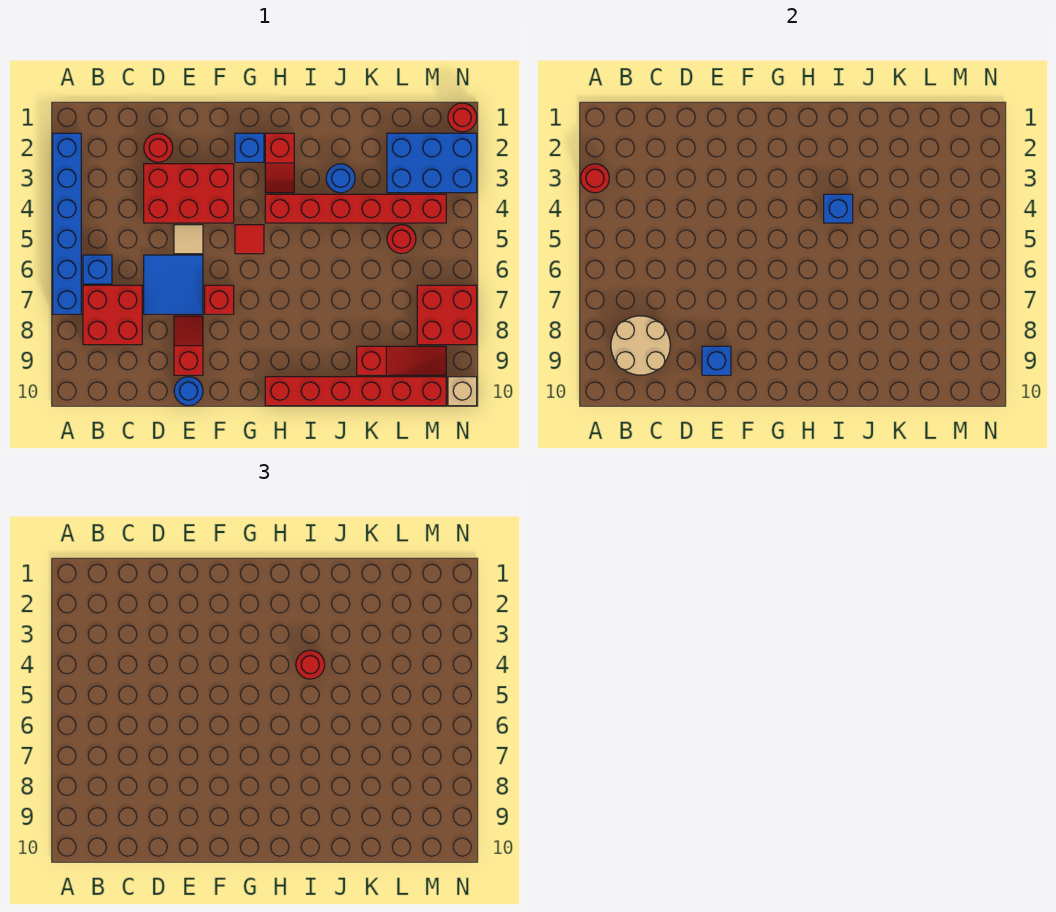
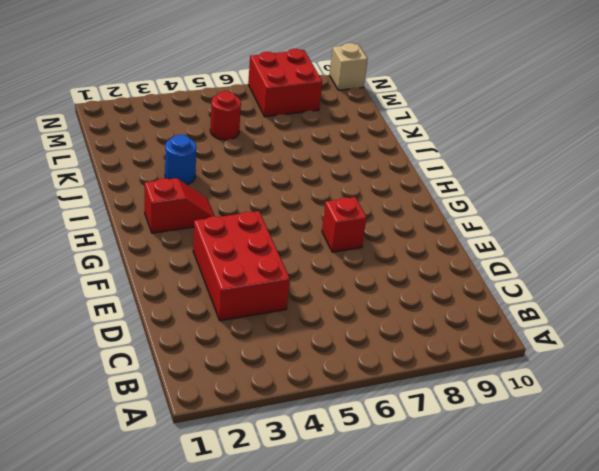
none -> blue 1x6 brick [53,133,81,314]
none -> blue 1x1 brick [83,255,112,284]
none -> red 2x2 brick [83,285,142,345]

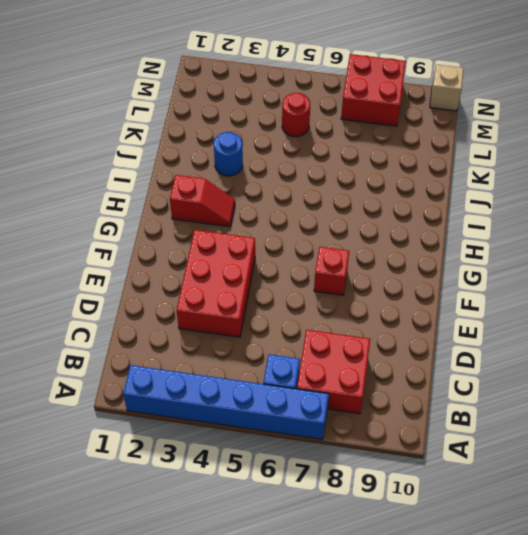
none -> red 1x1 round brick [144,133,173,162]
none -> blue 2x2 tile [144,255,203,314]
none -> tan 1x1 tile [174,225,203,254]

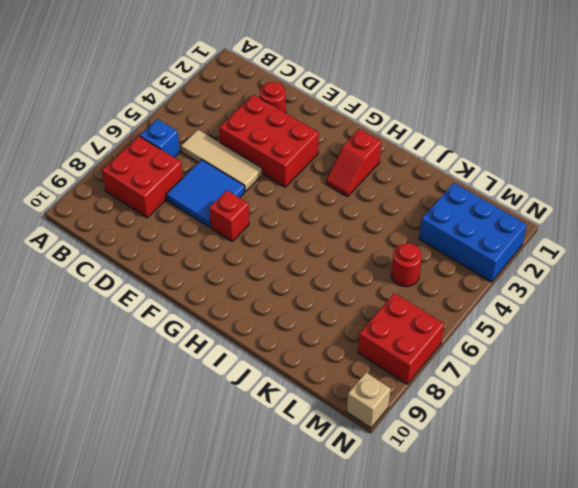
tan 1x3 tile [181,130,262,191] -> tan 1x1 tile [174,225,203,254]
none -> blue 1x6 brick [53,133,81,314]
none -> red 1x2 slope [174,316,203,375]
none -> blue 1x1 round brick [174,377,203,406]

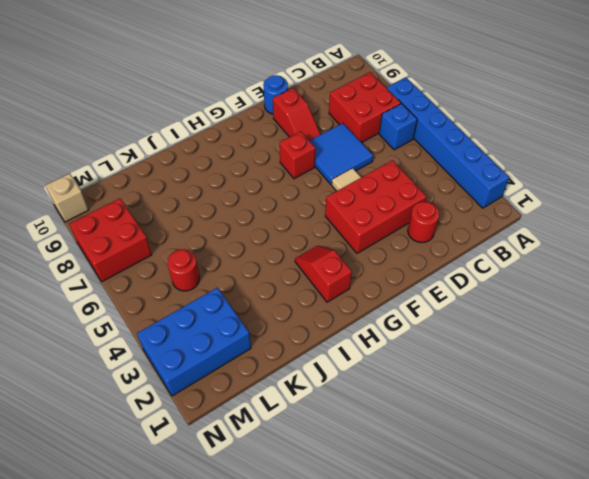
none -> blue 1x1 brick [235,133,264,162]
none -> red 1x1 tile [235,225,264,254]
none -> red 1x6 brick [265,194,446,223]

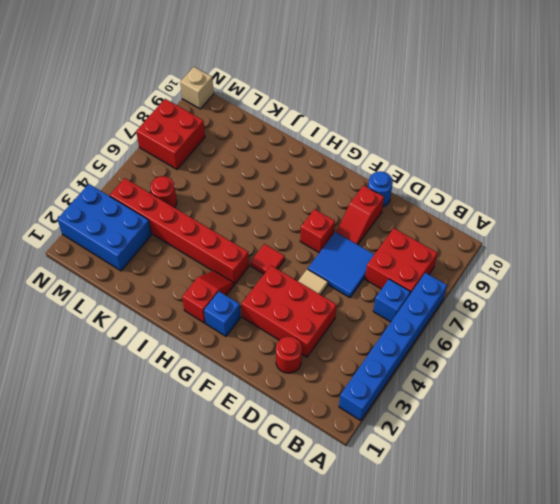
none -> red 1x6 brick [265,377,446,406]
none -> blue 1x1 round brick [326,164,355,193]
none -> red 1x3 slope [357,346,446,375]

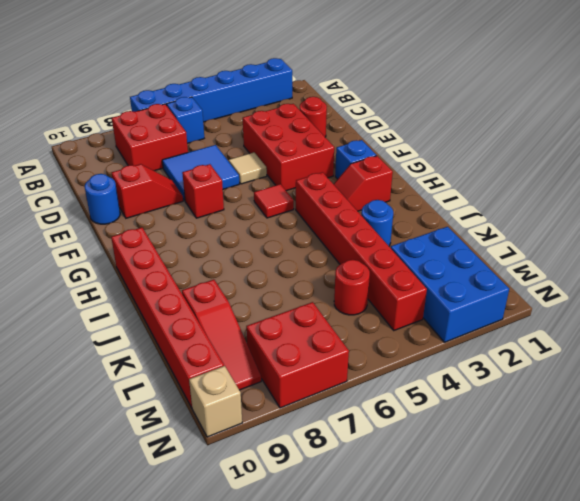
none -> red 1x1 round brick [448,103,477,132]
none -> red 1x1 round brick [581,164,609,193]
none -> tan 2x2 round brick [611,316,670,375]

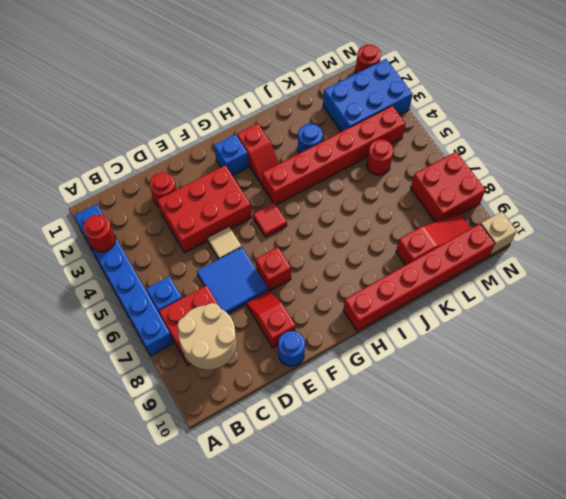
none -> blue 1x1 brick [702,346,731,375]
none -> blue 1x1 brick [824,194,853,223]
none -> red 1x1 round brick [296,650,325,679]

